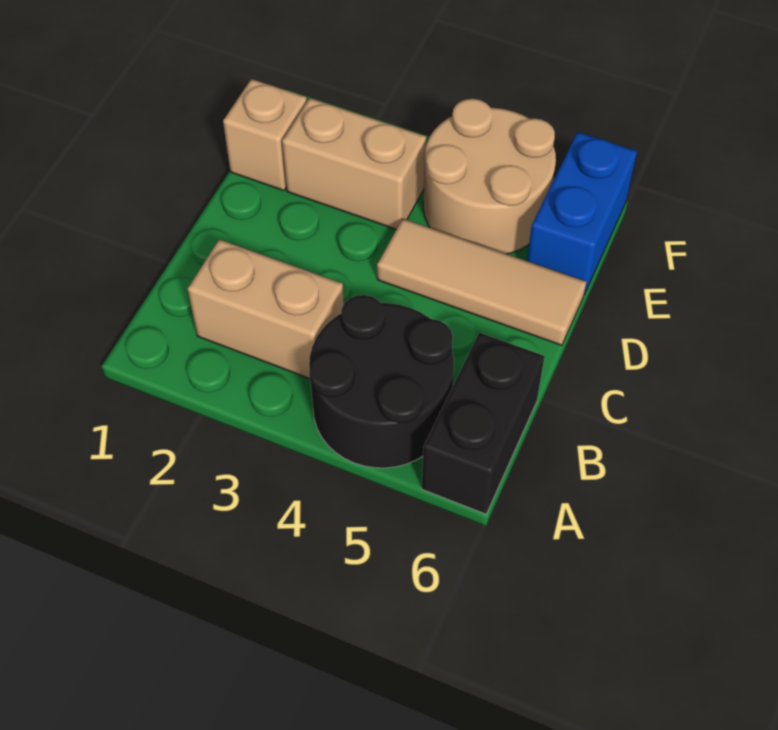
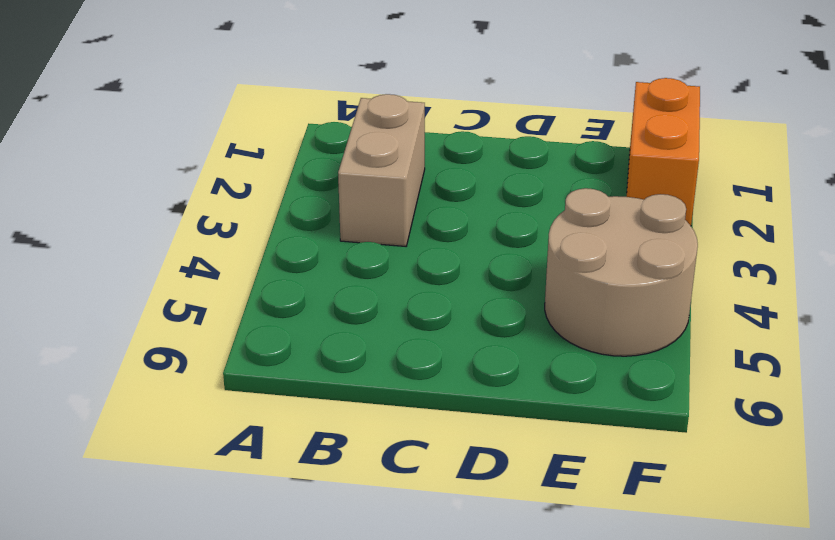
orange 1x2 brick [627,78,700,226] -> none
none -> black 2x2 round brick [309,295,454,468]
none -> black 1x2 brick [422,333,544,514]

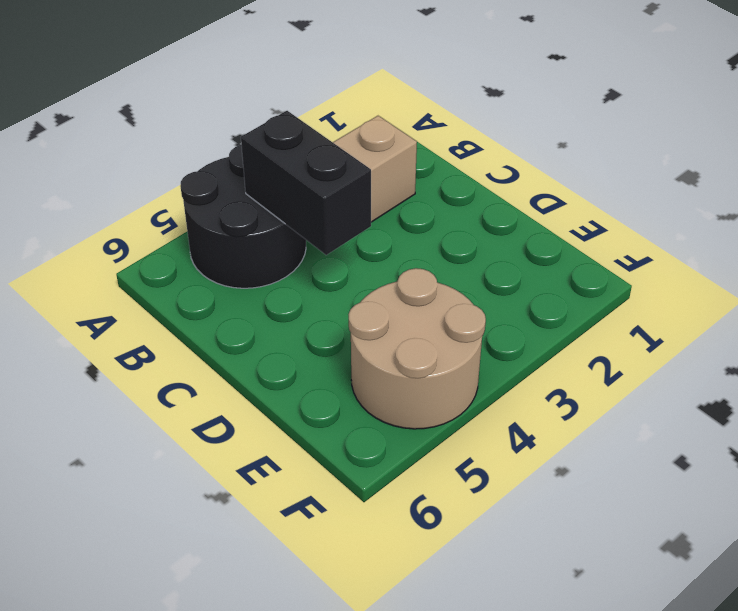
black 1x2 brick [241,111,371,255] -> black 1x2 brick moved to [422,333,544,514]
none -> tan 1x3 tile [377,219,586,345]
none -> tan 1x1 brick [223,79,307,191]

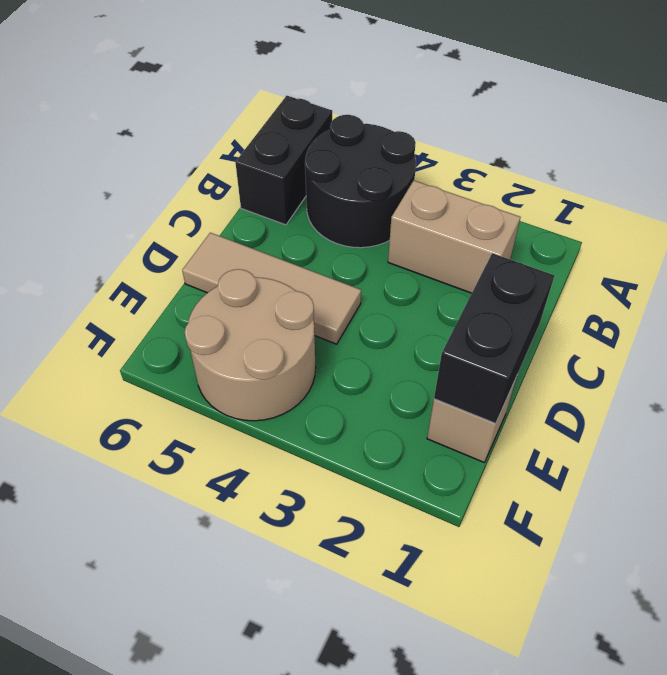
black 1x2 brick [434,253,555,424] -> none
none -> tan 1x2 brick [282,98,426,229]
none -> blue 1x2 brick [527,132,637,294]

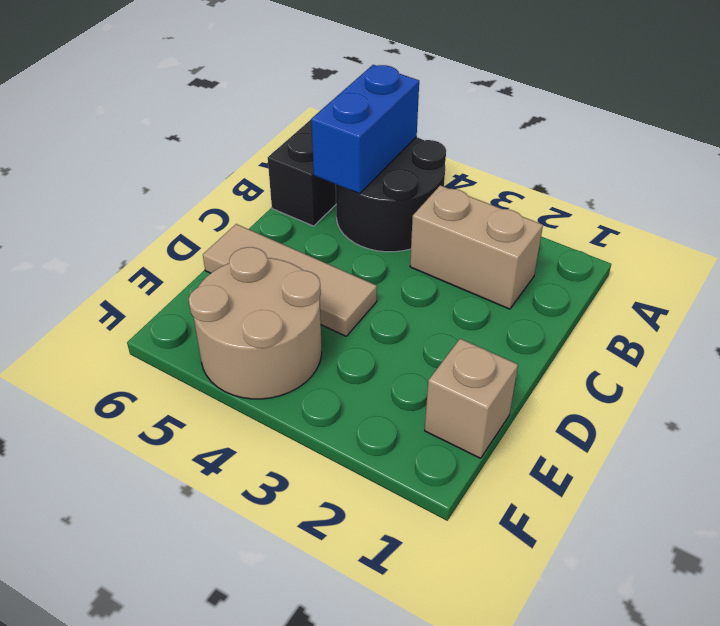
blue 1x2 brick [311,65,419,194] -> blue 1x2 brick moved to [527,132,637,294]
none -> tan 1x2 brick [282,98,426,229]

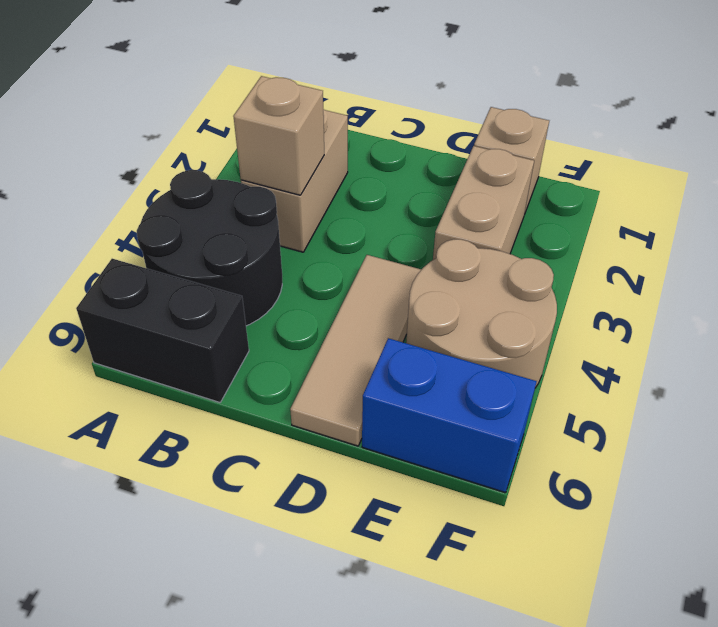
tan 1x1 brick [233,76,324,195] -> none

